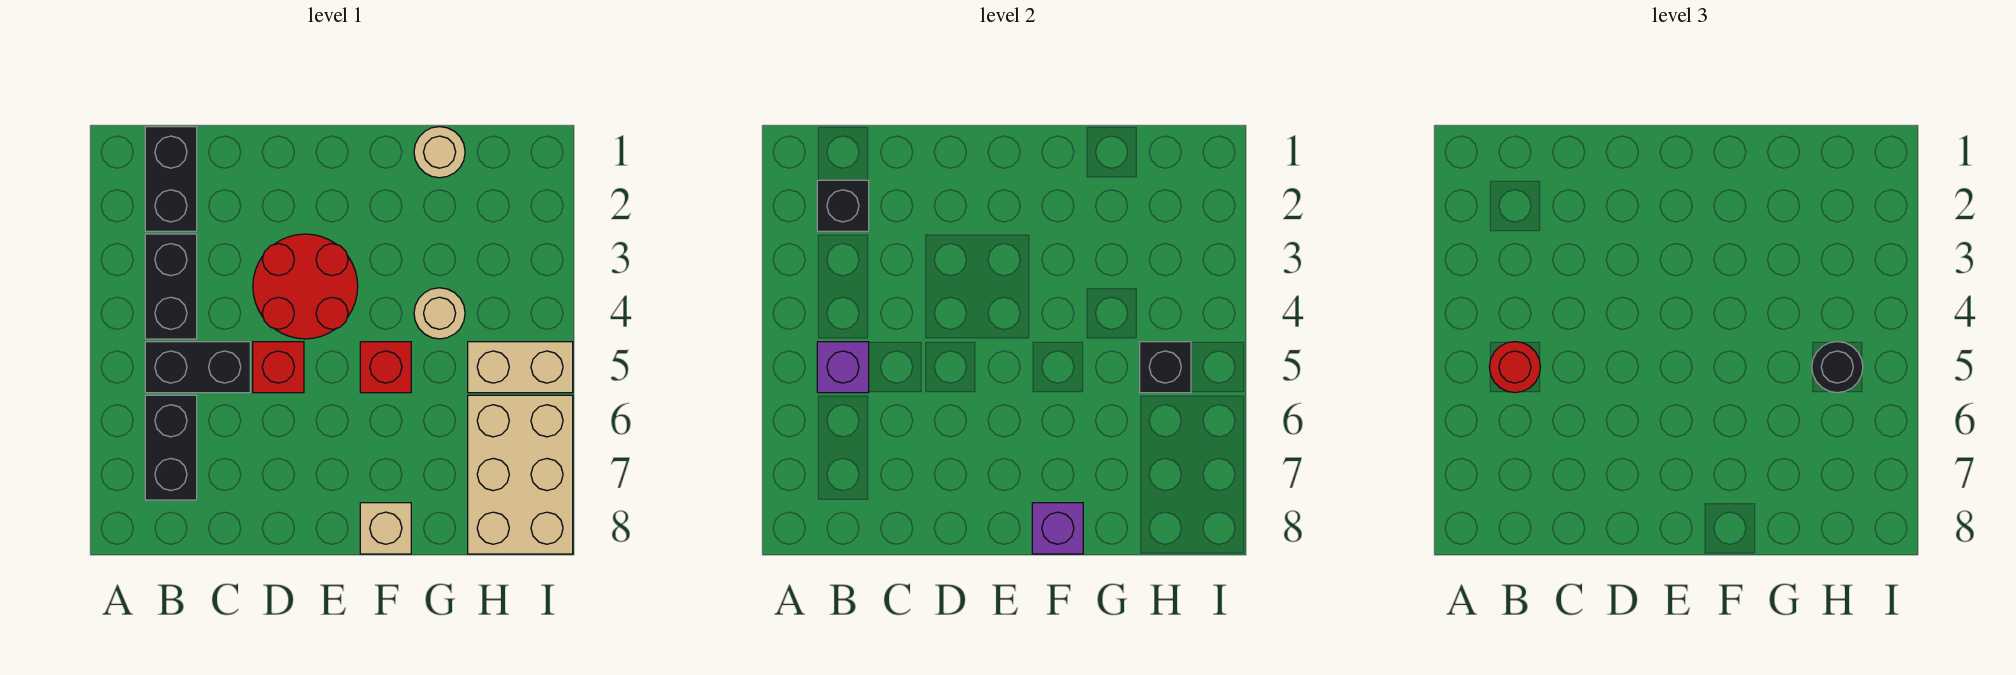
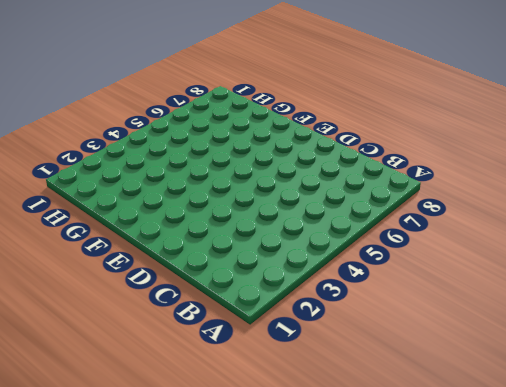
none -> black 1x2 brick [145,127,197,231]
none -> black 1x2 brick [145,234,197,339]
none -> black 1x2 brick [145,342,250,393]

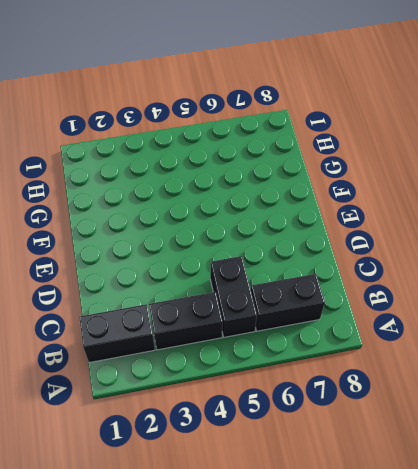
none -> red 2x2 round brick [253,234,358,339]
none -> red 1x1 brick [253,342,304,393]
none -> red 1x1 brick [360,342,411,393]

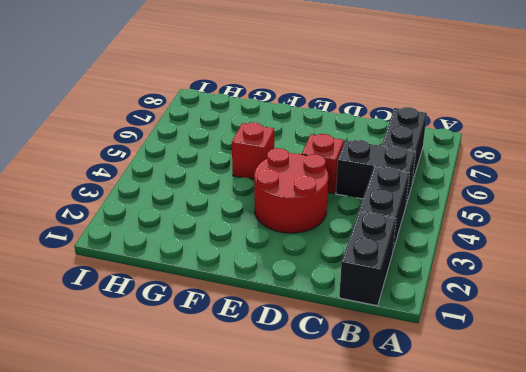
none -> tan 1x1 brick [360,503,411,554]
none -> tan 1x1 round brick [414,127,465,178]
none -> tan 1x1 round brick [414,288,465,339]

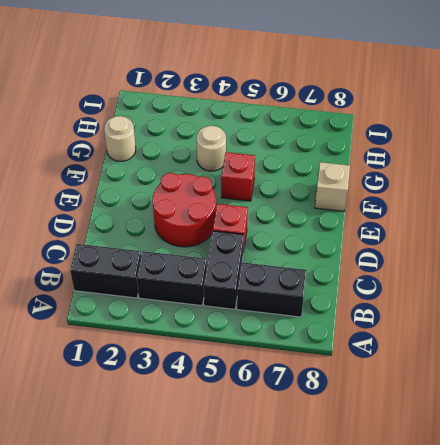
none -> tan 1x2 brick [468,342,573,393]
none -> tan 2x3 brick [468,395,573,554]
none -> black 1x1 brick [817,180,869,231]

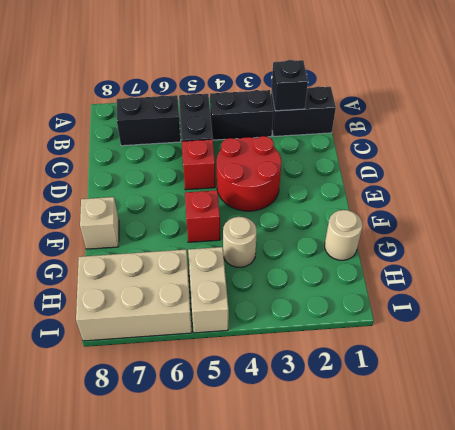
none -> purple 1x1 brick [817,342,869,393]
none -> purple 1x1 brick [1032,503,1083,554]
none -> black 1x1 brick [1140,342,1191,393]

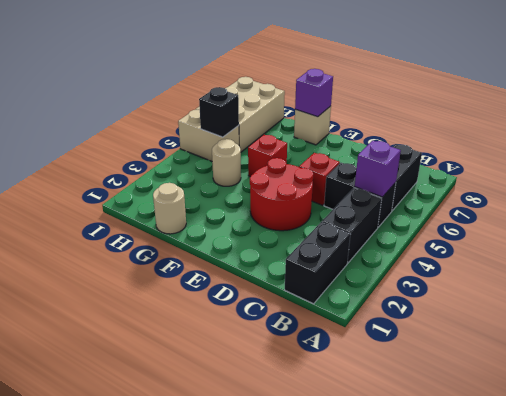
none -> black 1x1 brick [817,180,869,231]
none -> red 1x1 round brick [1489,342,1540,393]
none -> black 1x1 round brick [1812,342,1863,393]

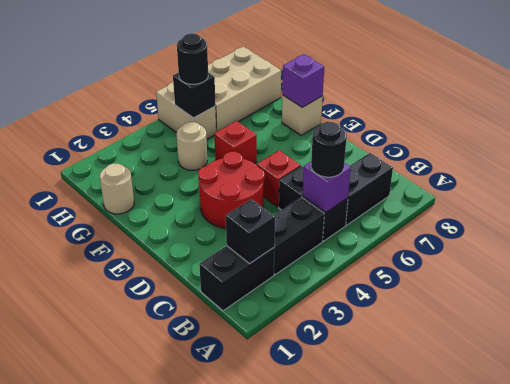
black 1x1 round brick [311,122,347,177] -> red 1x1 round brick [1489,342,1540,393]

